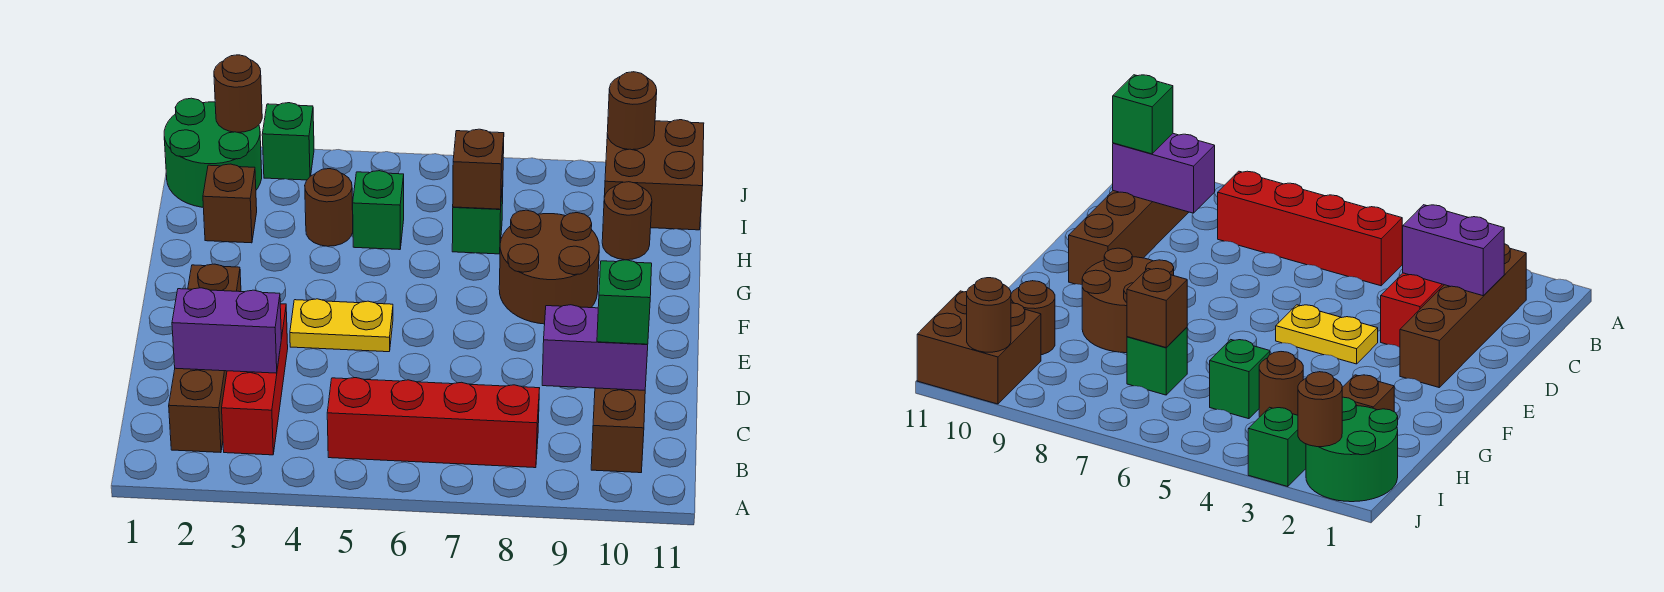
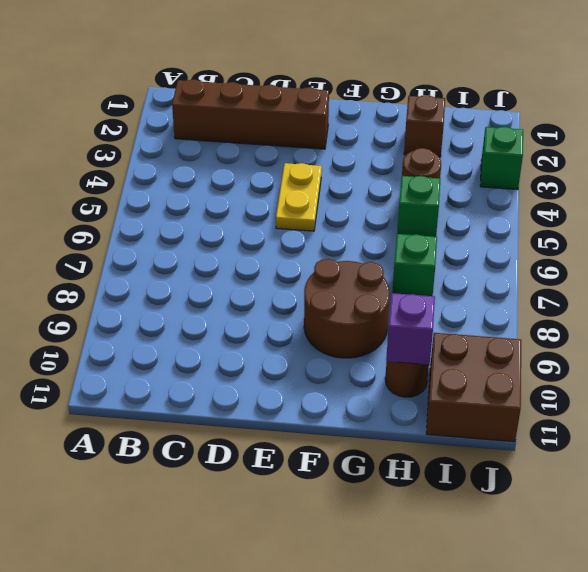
purple 1x1 brick [386,293,435,365] -> none
none -> red 1x3 brick [222,304,288,455]
none -> red 1x4 brick [327,378,540,468]
none -> brown 1x4 brick [591,388,645,473]

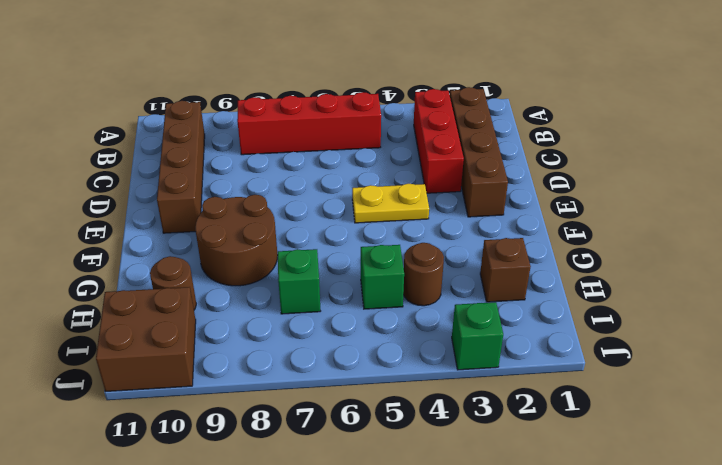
none -> green 2x2 round brick [164,98,262,207]
none -> purple 1x2 brick [172,288,281,373]
none -> purple 1x2 brick [542,305,648,390]

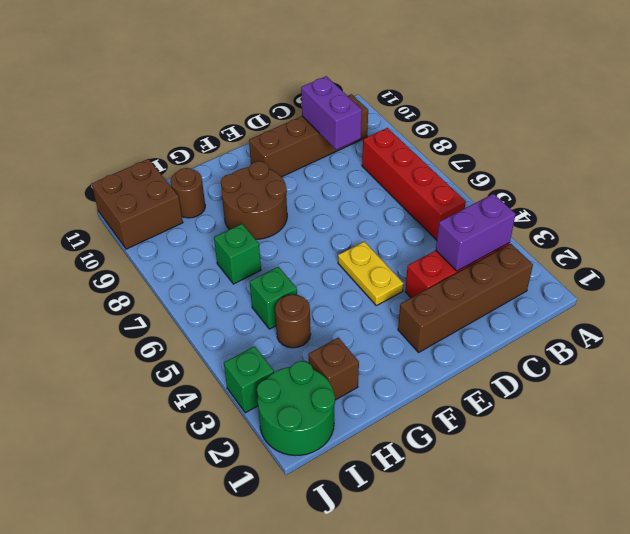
purple 1x2 brick [436,194,516,271] -> purple 1x2 brick turned to [172,288,281,373]
none -> brown 1x1 brick [453,129,504,209]
none -> brown 1x1 round brick [214,55,262,132]
none -> brown 1x1 round brick [607,72,657,150]

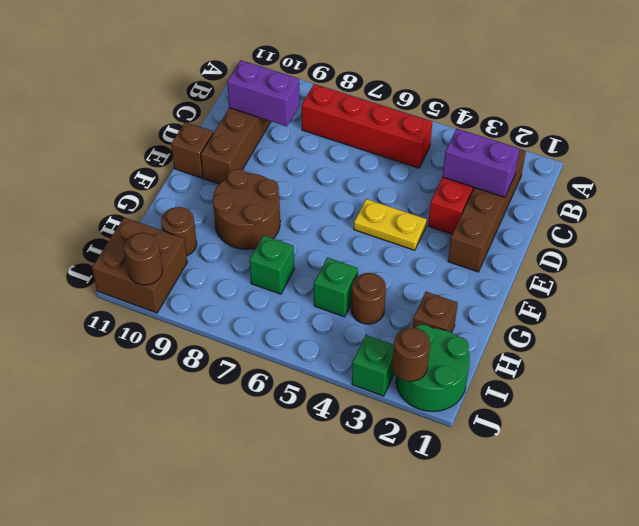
brown 1x1 brick [171,122,213,178] -> brown 1x1 brick moved to [453,129,504,209]
none -> green 1x1 brick [597,260,652,345]

